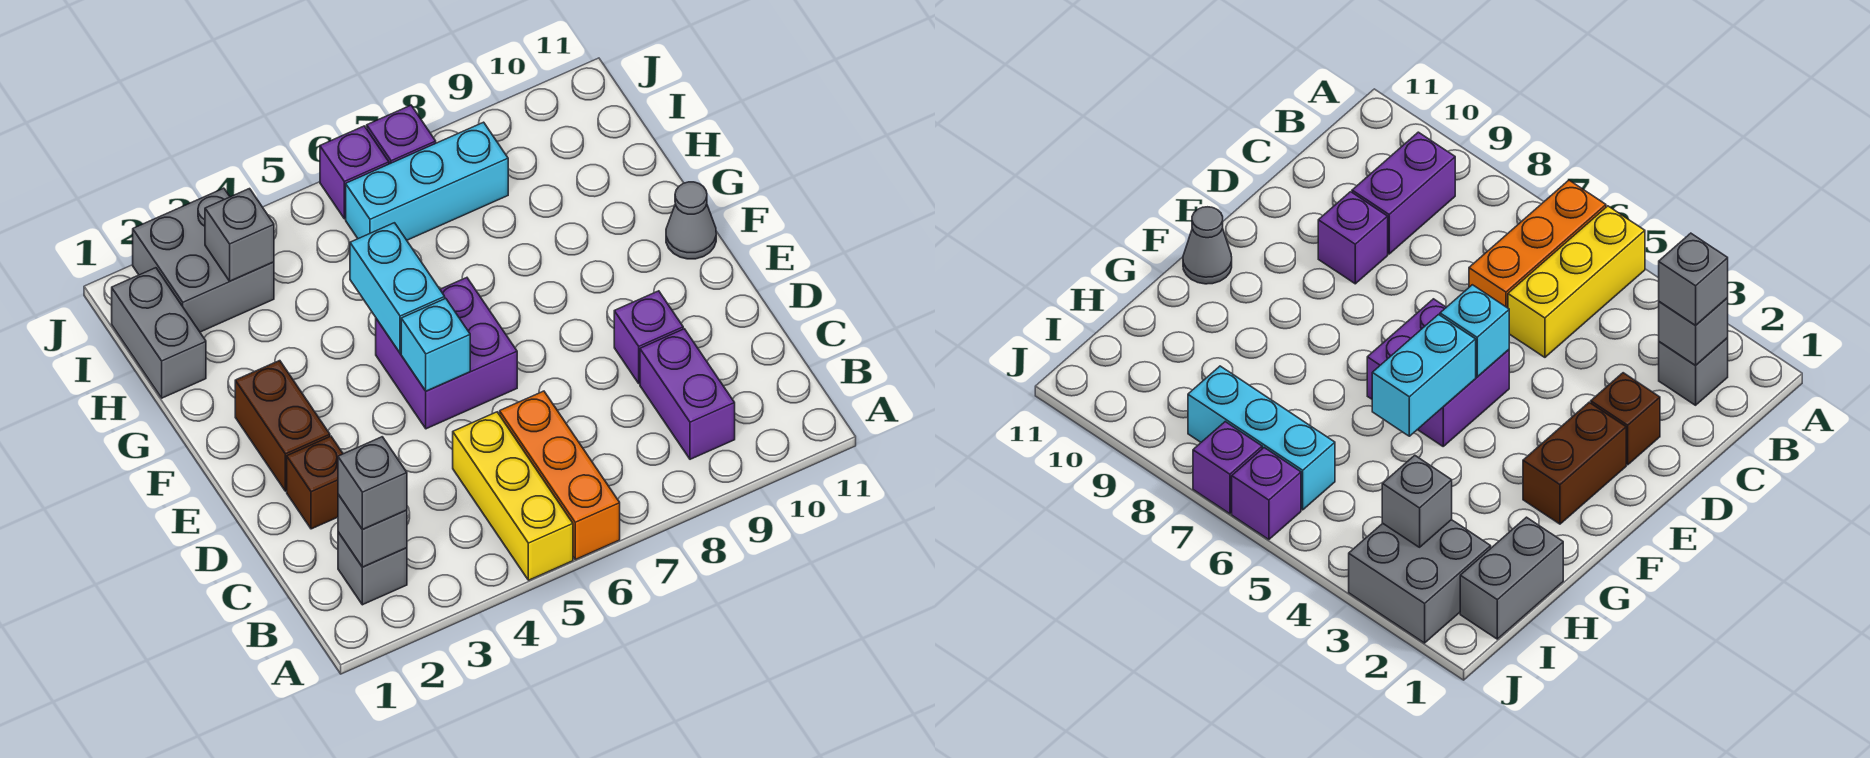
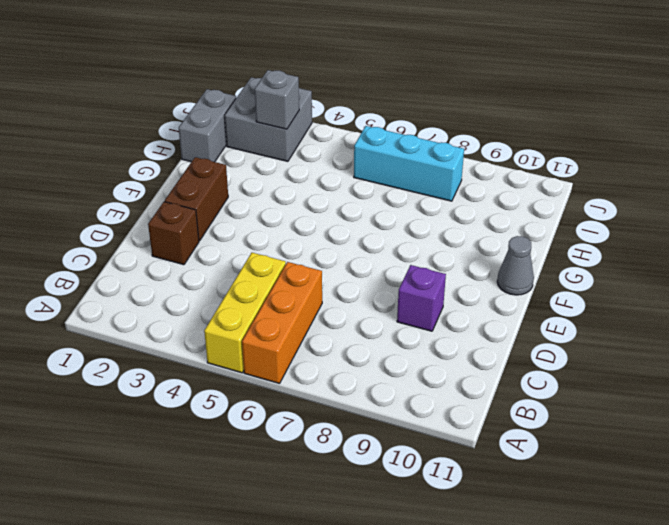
none -> grey 1x1 brick [338,532,407,605]
none -> purple 1x2 brick [640,329,735,459]
none -> purple 2x2 brick [376,278,517,429]

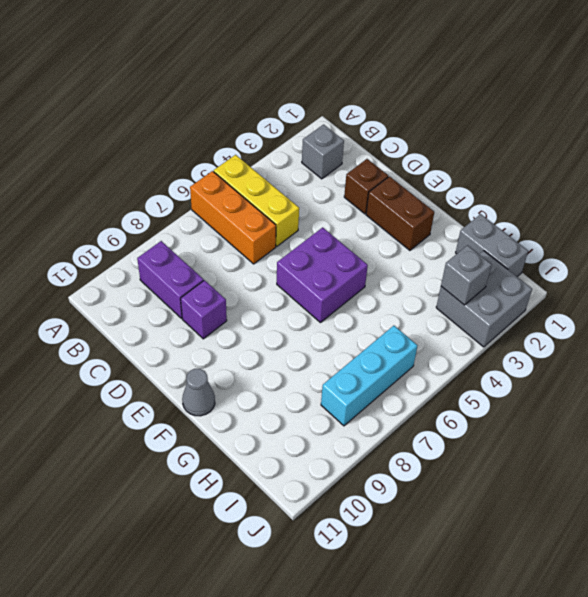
none -> purple 1x1 brick [320,126,389,219]
none -> purple 1x1 brick [367,105,436,164]
none -> grey 1x1 brick [338,495,407,567]

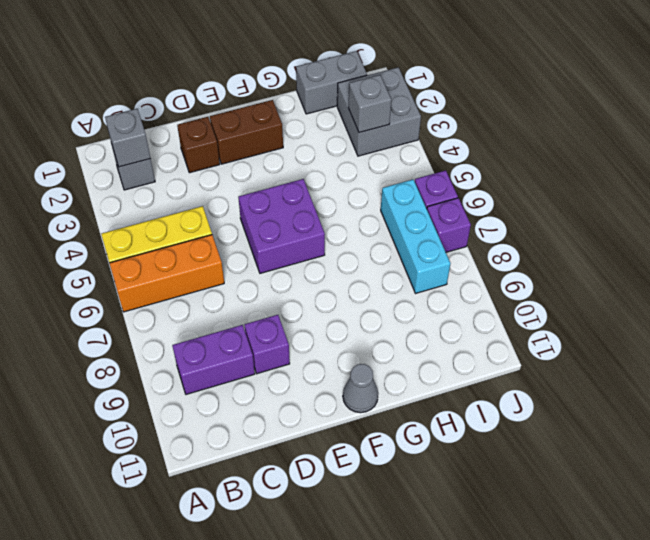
none -> cyan 1x1 brick [401,298,470,391]
none -> cyan 1x2 brick [350,223,445,353]
none -> grey 1x1 brick [338,437,407,530]

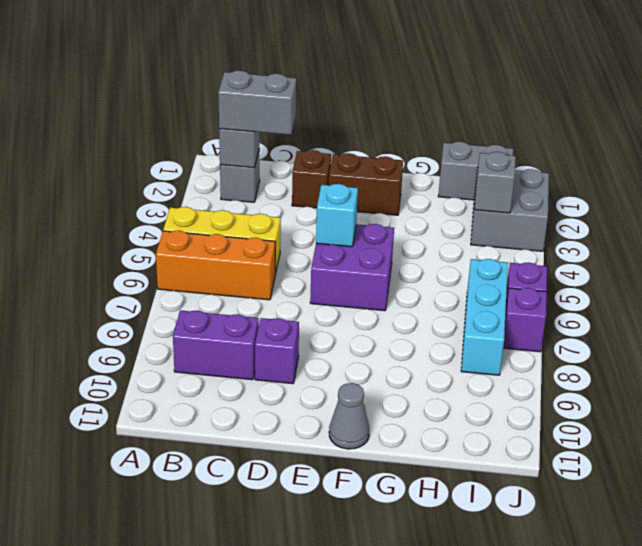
grey 1x2 brick [218,71,296,135] -> grey 1x1 brick [338,437,407,530]
none -> cyan 1x2 brick [350,223,445,353]

